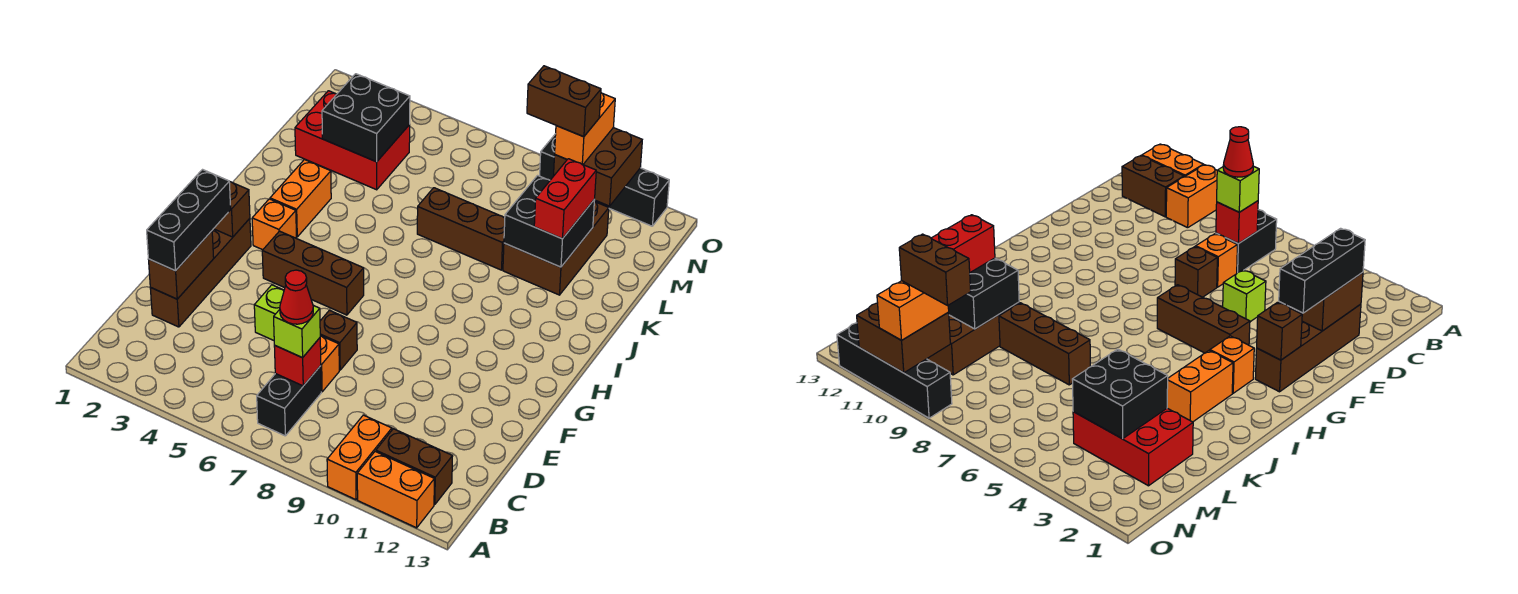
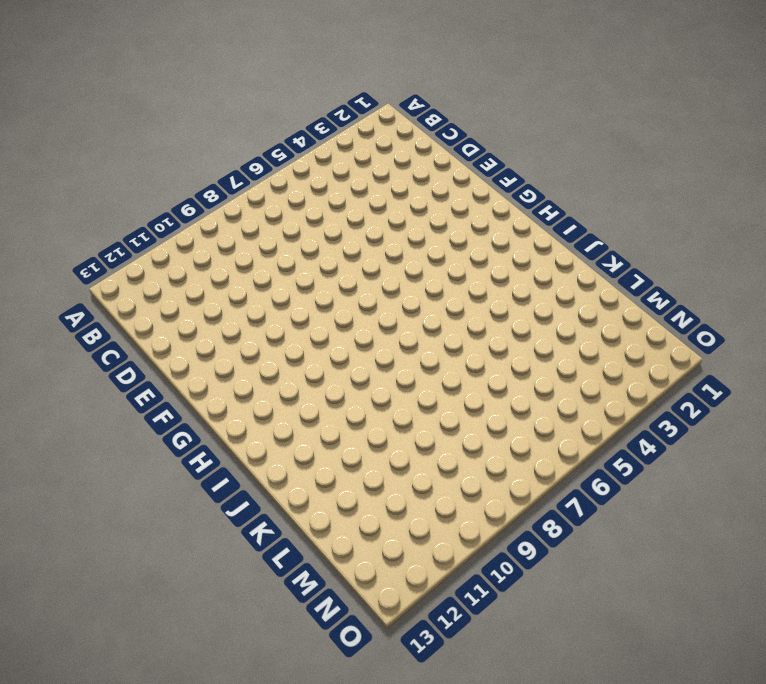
none -> orange 1x2 brick [327,415,392,500]
none -> orange 1x2 brick [357,452,434,528]
none -> black 1x2 brick [257,366,321,436]

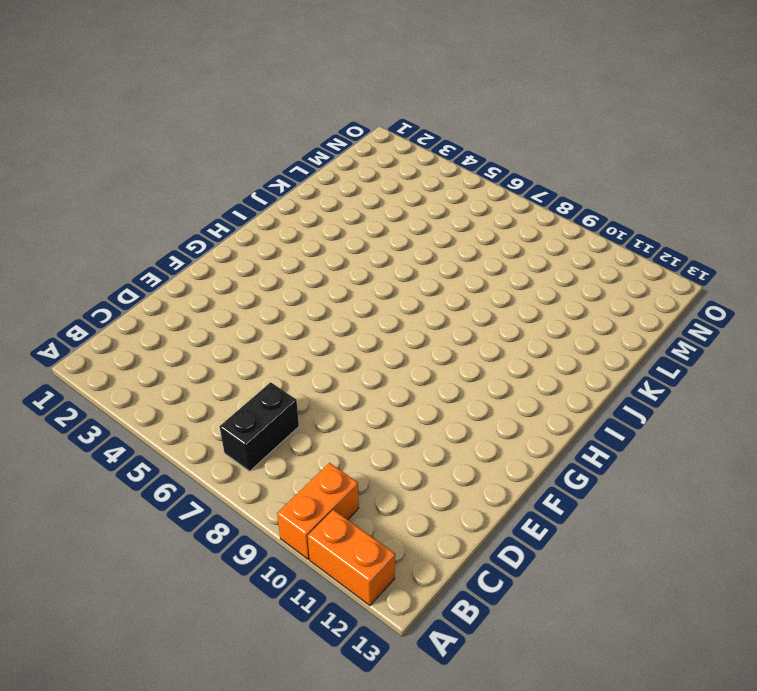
none -> brown 1x2 brick [376,429,453,505]
none -> brown 1x4 brick [150,219,251,327]
none -> orange 1x1 brick [320,336,339,392]

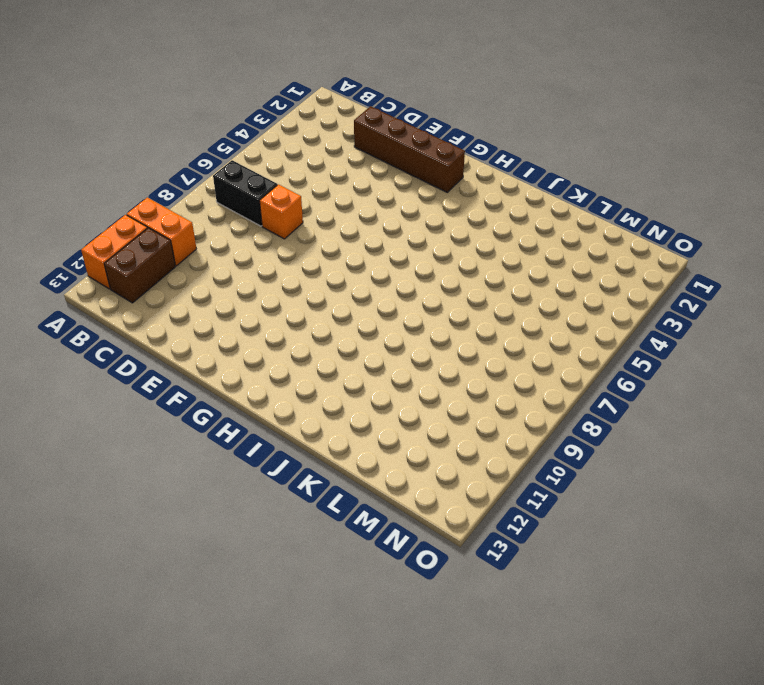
none -> lime 1x1 brick [254,285,284,340]
none -> brown 1x1 brick [320,310,357,370]
none -> brown 1x3 brick [262,231,364,315]

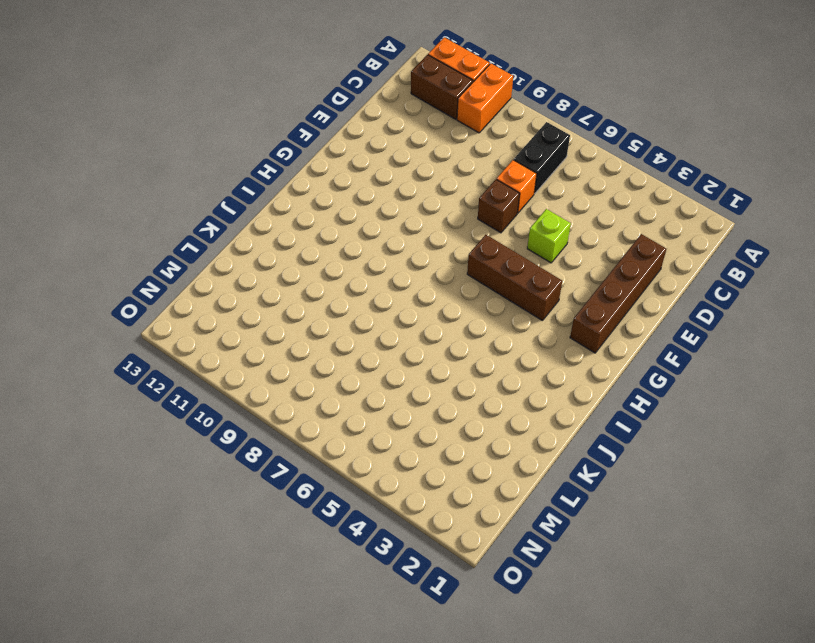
none -> orange 1x1 brick [252,199,297,250]
none -> orange 1x2 brick [270,160,331,237]
none -> brown 1x3 brick [417,188,505,270]

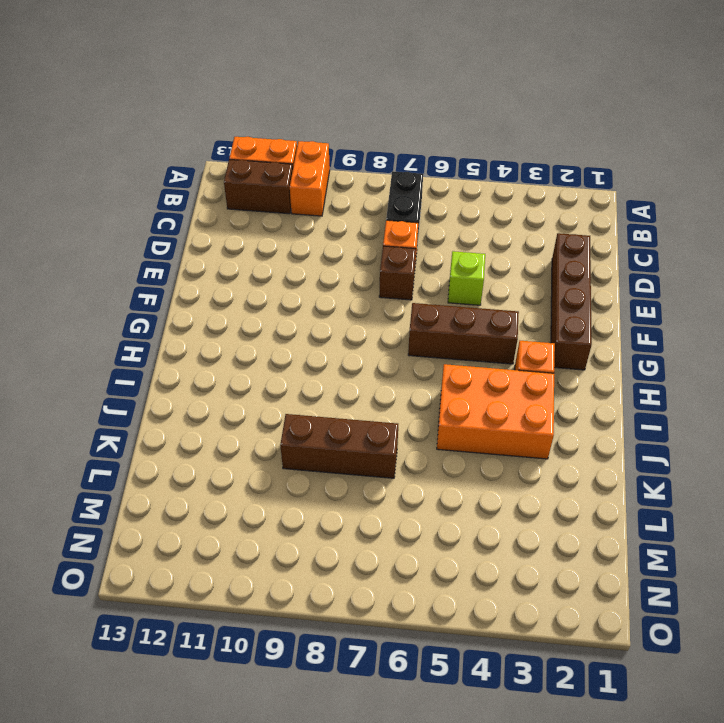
orange 2x3 brick [437,364,554,459] -> orange 1x2 brick [270,160,331,237]
none -> brown 2x3 brick [503,202,609,295]
none -> red 2x3 brick [295,91,410,190]
none -> black 1x4 brick [540,134,669,226]

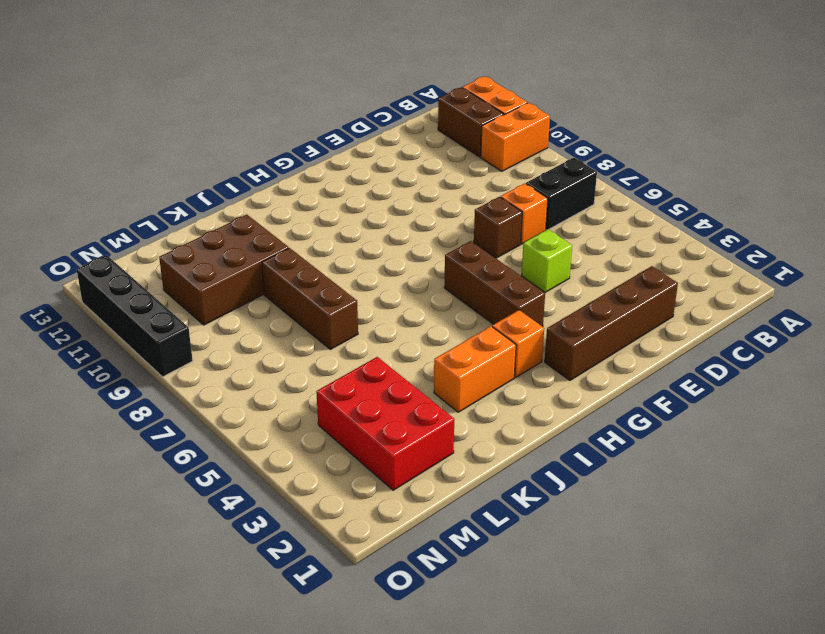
none -> red 1x1 brick [274,338,321,386]
none -> brown 1x2 brick [148,231,214,299]
none -> brown 1x1 brick [214,181,250,237]

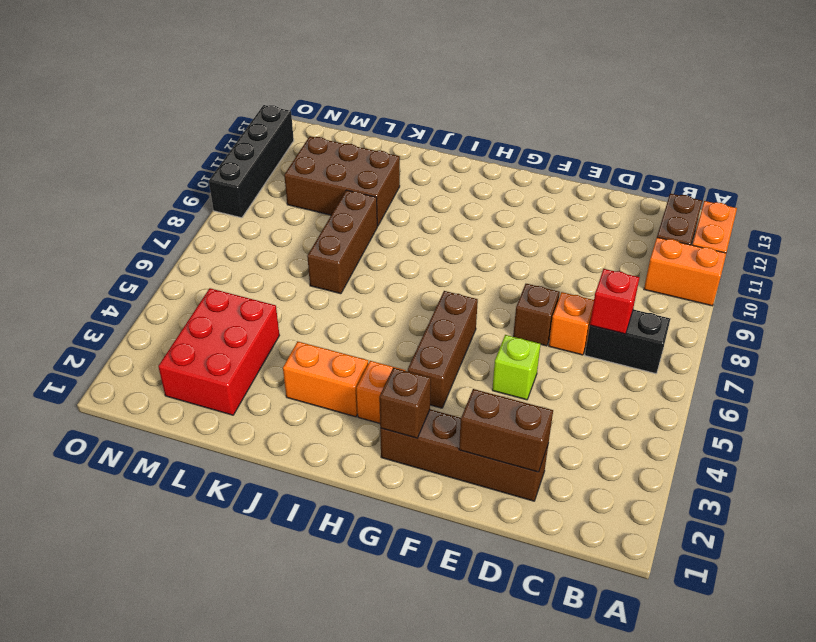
none -> black 2x2 brick [504,176,595,267]
none -> black 2x2 brick [322,74,410,162]
none -> brown 2x2 brick [554,128,642,206]

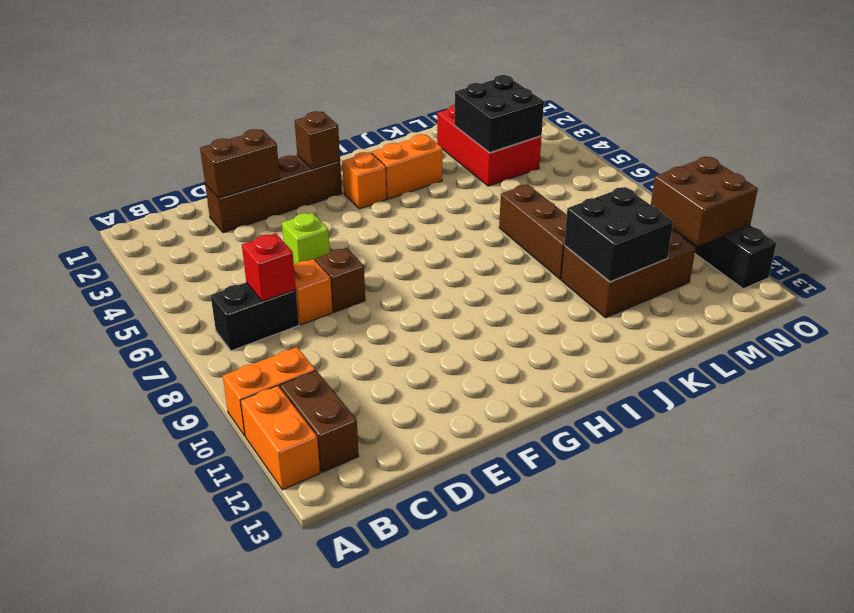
none -> brown 1x3 brick [262,231,364,315]
none -> lime 1x1 brick [274,305,320,358]
none -> black 1x3 brick [147,170,231,271]

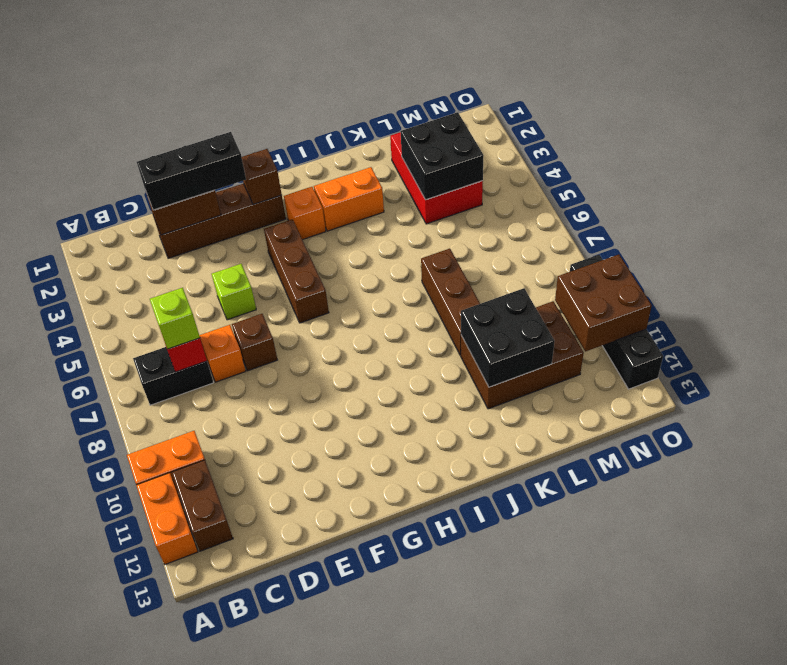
none -> red 1x2 brick [534,159,596,239]
none -> orange 1x2 brick [555,93,615,164]
none -> red 1x1 cone [280,270,313,324]

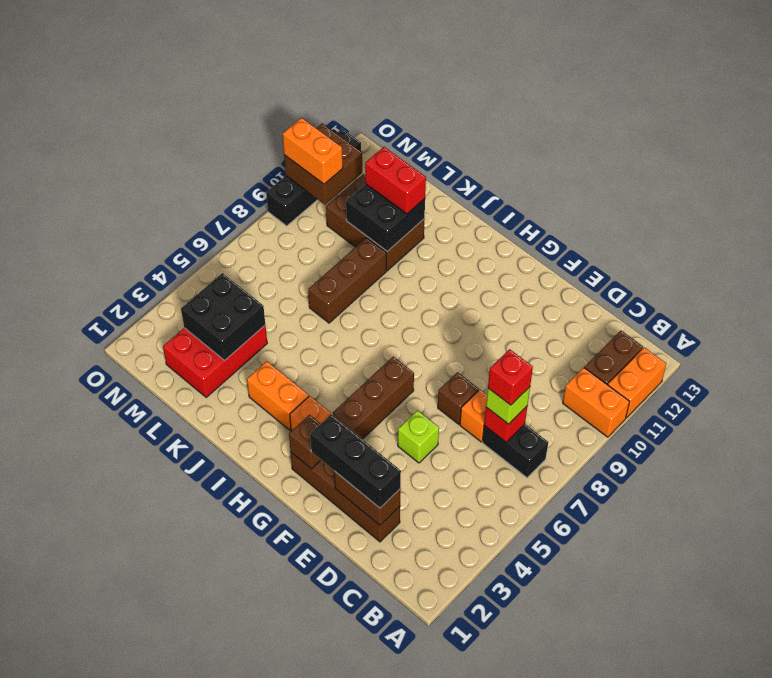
red 1x1 brick [488,349,533,405] -> red 1x1 cone [280,270,313,324]
none -> brown 1x2 brick [527,66,601,137]

